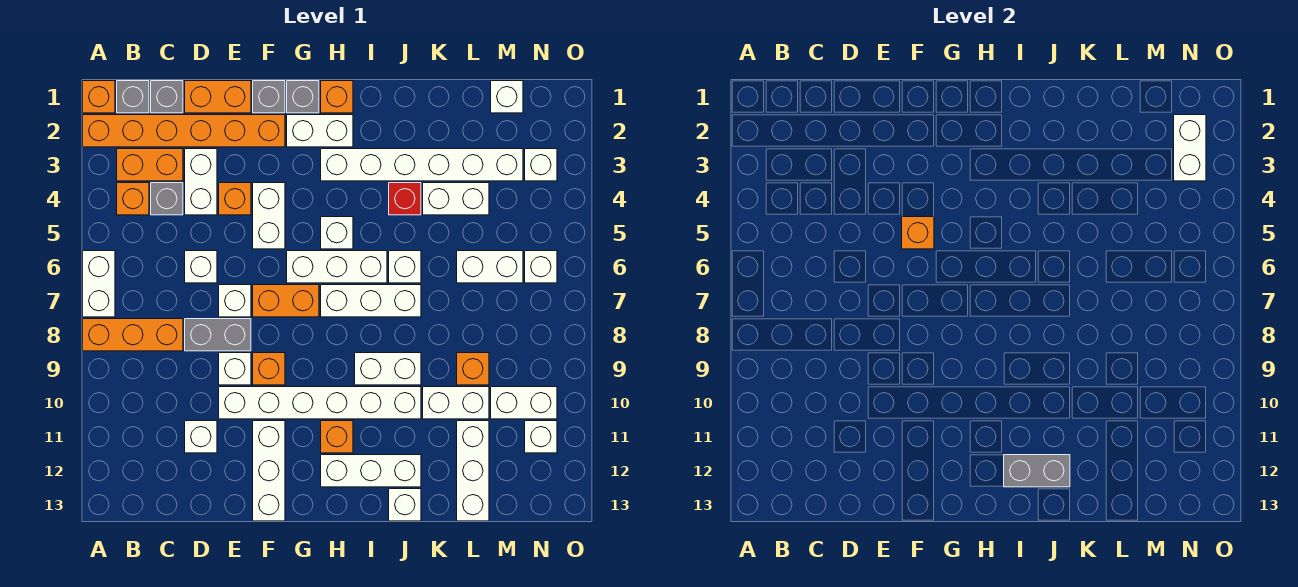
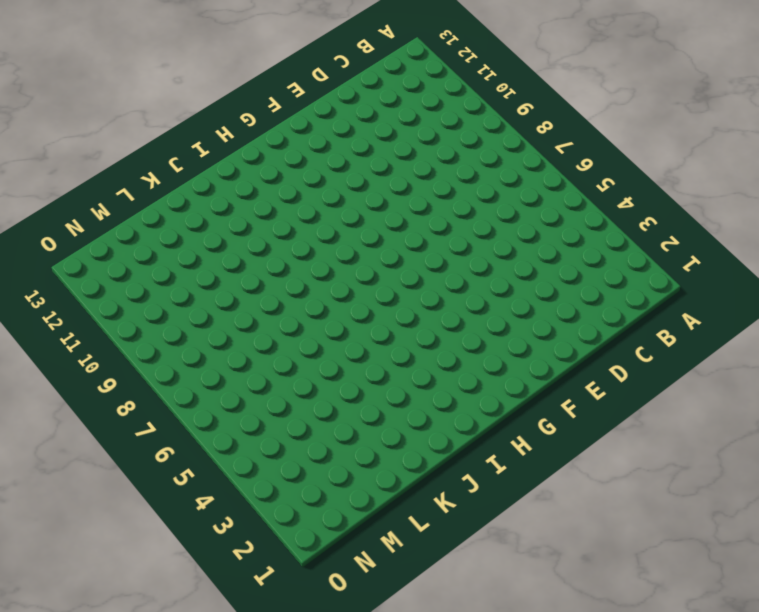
none -> orange 1x1 brick [83,81,115,113]
none -> orange 1x6 brick [83,115,285,147]
none -> white 1x2 brick [83,251,115,317]
none -> orange 1x3 brick [83,319,183,351]

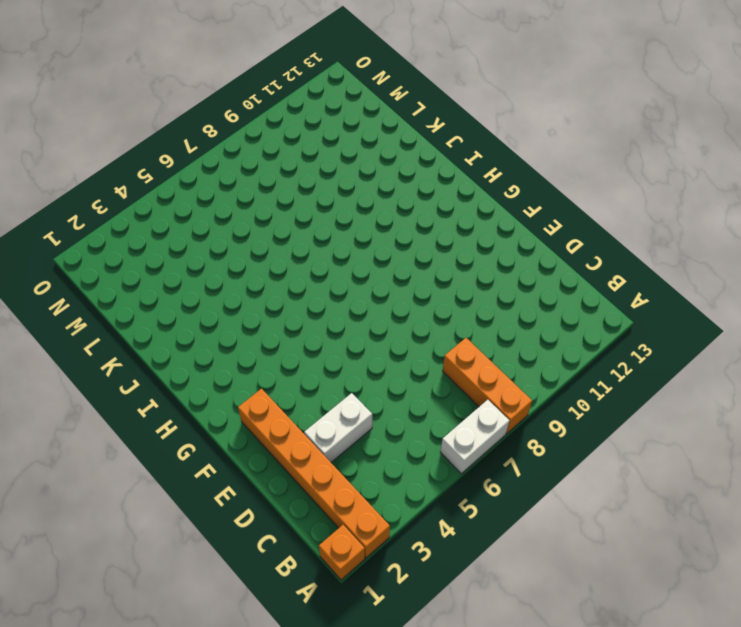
none -> grey 1x1 brick [117,81,149,113]
none -> orange 1x2 brick [117,149,183,181]
none -> orange 1x1 brick [117,183,149,215]
none -> grey 1x1 brick [151,81,183,113]

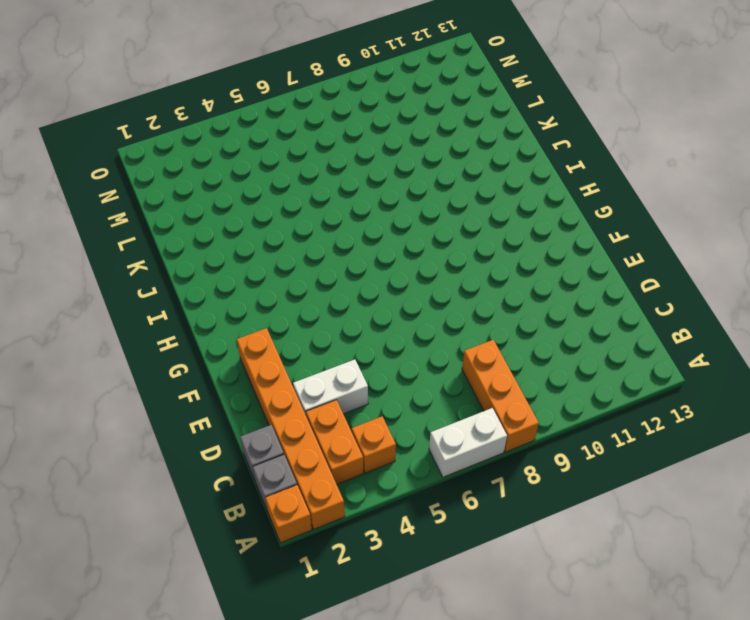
none -> grey 1x1 brick [151,183,183,215]
none -> orange 1x2 brick [185,81,251,113]
none -> white 1x1 brick [185,251,217,283]
none -> grey 1x2 brick [185,319,251,351]

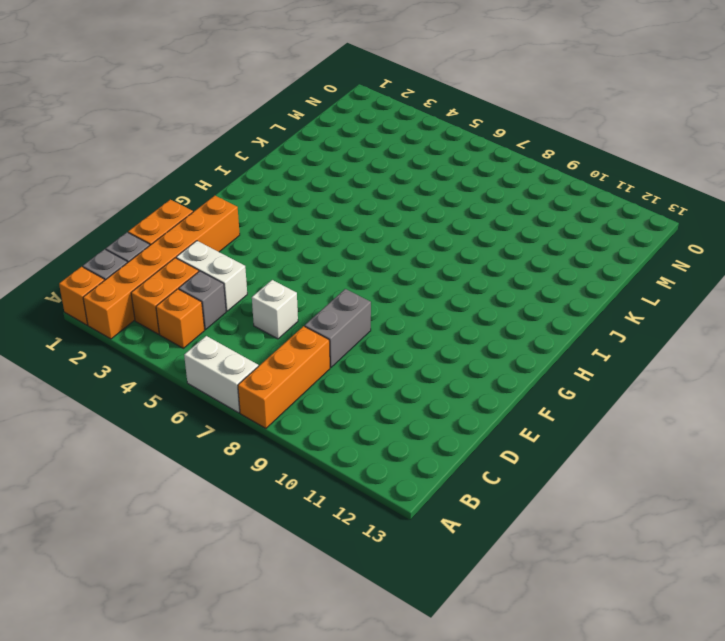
none -> white 1x1 brick [185,421,217,453]
none -> orange 1x1 brick [219,183,251,215]
none -> white 1x1 brick [219,285,251,317]
none -> white 1x1 brick [219,353,251,385]

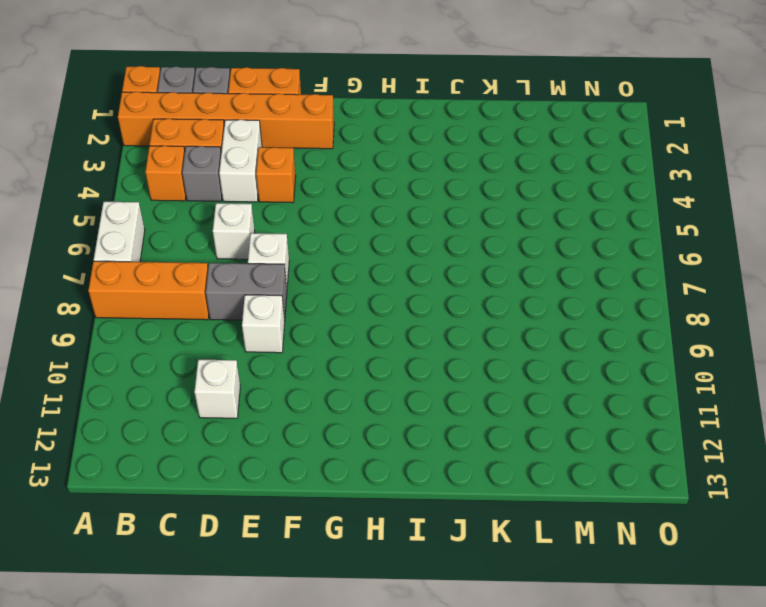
none -> white 1x6 brick [219,387,421,419]
none -> grey 1x1 brick [253,81,285,113]
none -> white 1x2 brick [253,183,285,249]
none -> orange 1x2 brick [253,285,319,317]

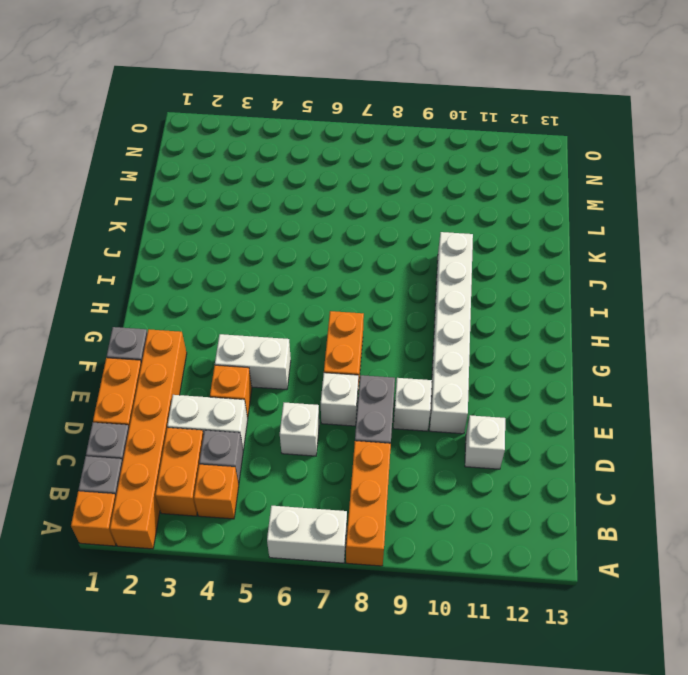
none -> orange 1x1 brick [253,353,285,385]
none -> white 1x3 brick [253,421,285,521]
none -> grey 1x1 brick [287,81,319,113]
none -> white 1x2 brick [287,115,353,147]

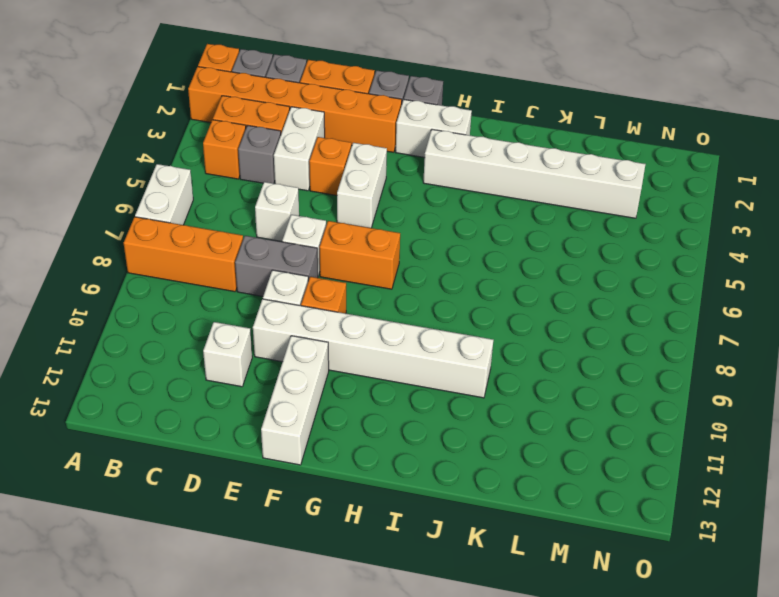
none -> white 1x3 brick [287,251,387,283]
none -> orange 1x1 brick [321,81,353,113]
none -> white 1x1 brick [321,217,353,249]
none -> white 1x3 brick [321,285,421,317]

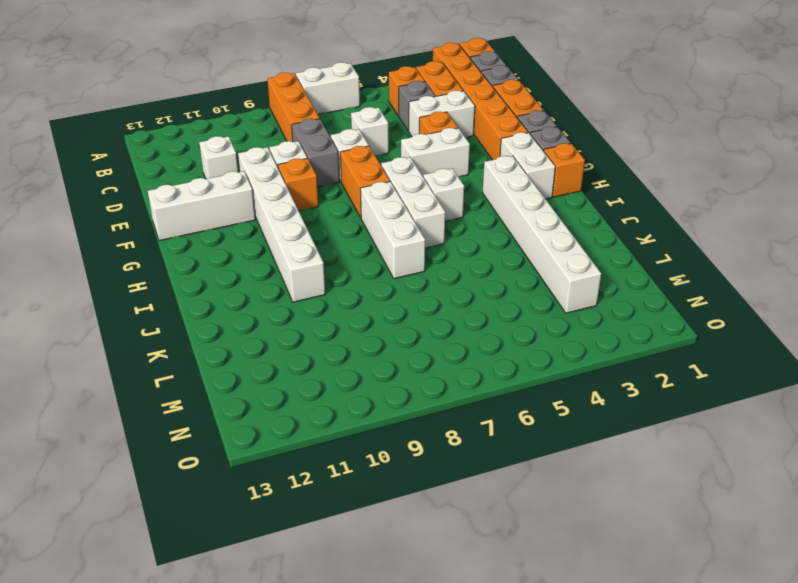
none -> orange 1x1 brick [321,421,353,453]
none -> white 1x3 brick [321,455,421,487]
none -> white 1x2 brick [355,353,421,385]
none -> red 1x1 brick [389,183,421,215]

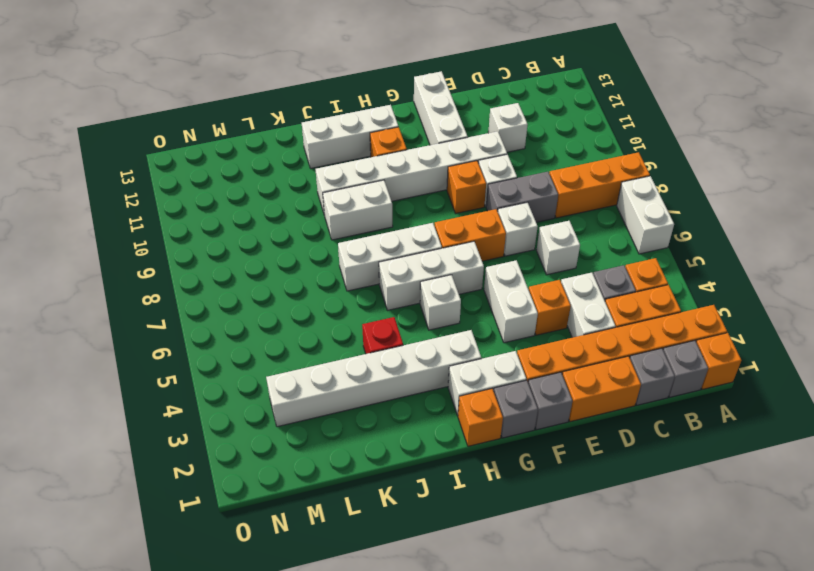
none -> white 1x1 brick [389,251,421,283]
none -> white 1x1 brick [389,489,421,521]
none -> white 1x2 brick [423,183,489,215]
none -> white 1x2 brick [423,387,489,419]

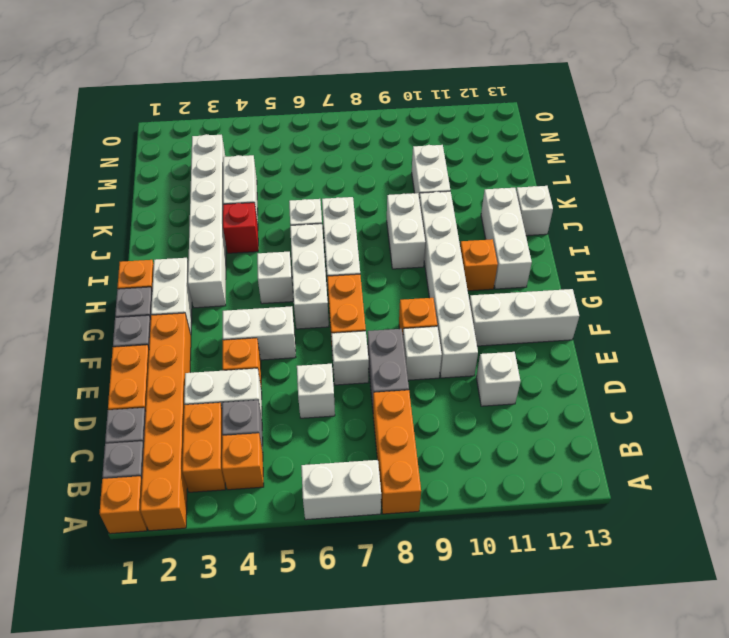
none -> white 1x2 brick [457,251,523,283]
none -> orange 1x1 brick [457,353,489,385]
none -> white 1x3 brick [457,421,489,521]
none -> white 1x1 brick [491,81,523,113]

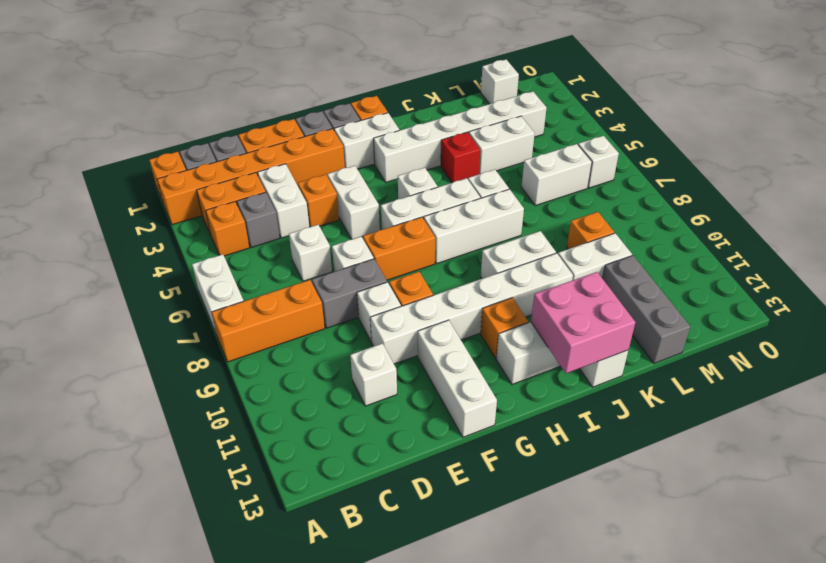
pink 2x2 brick [531,272,635,373] -> grey 1x2 brick [1004,455,1070,487]
grey 1x3 brick [602,256,690,363] -> white 1x3 brick [457,421,489,521]
none -> white 1x2 brick [491,387,557,419]
none -> white 1x1 brick [525,149,557,181]
none -> white 1x1 brick [525,421,557,453]
none -> orange 1x1 brick [902,217,934,249]

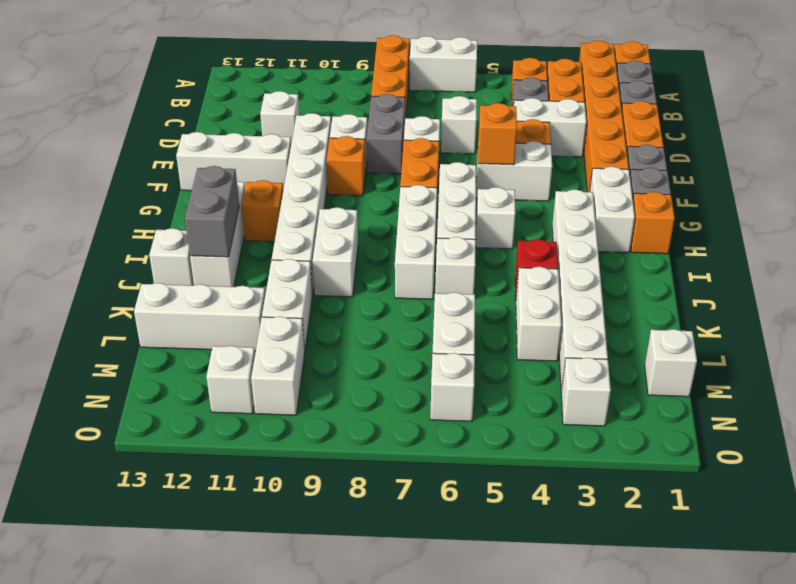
none -> orange 1x1 brick [457,353,489,385]
none -> white 1x2 brick [1174,115,1206,181]

